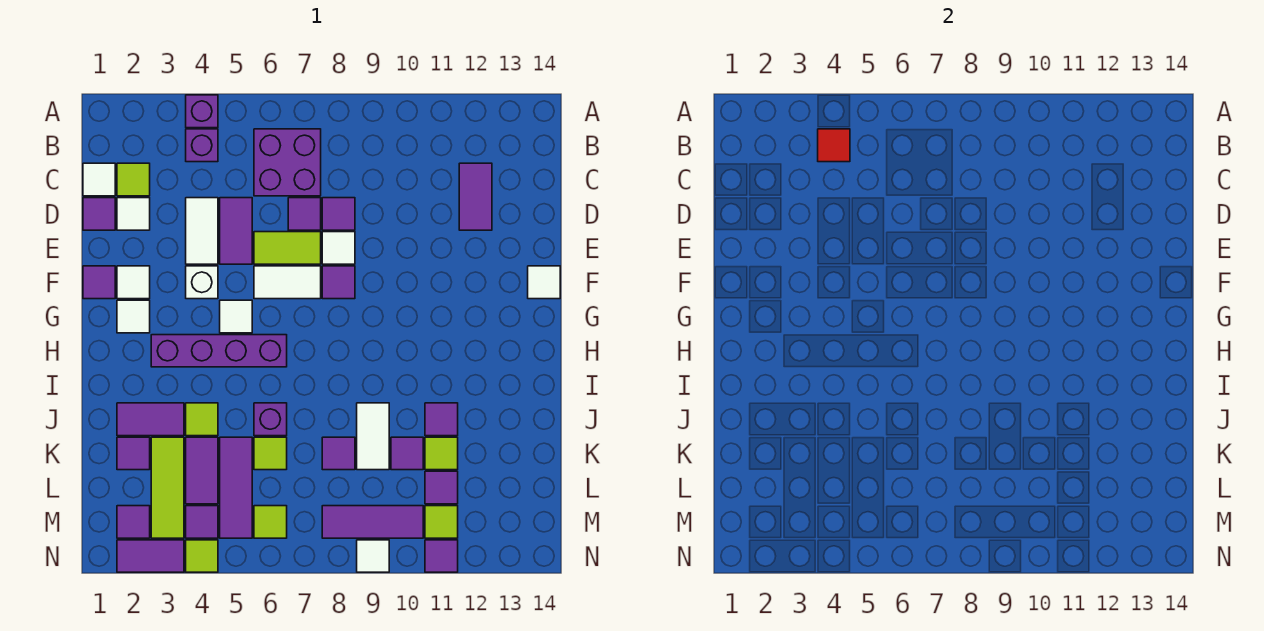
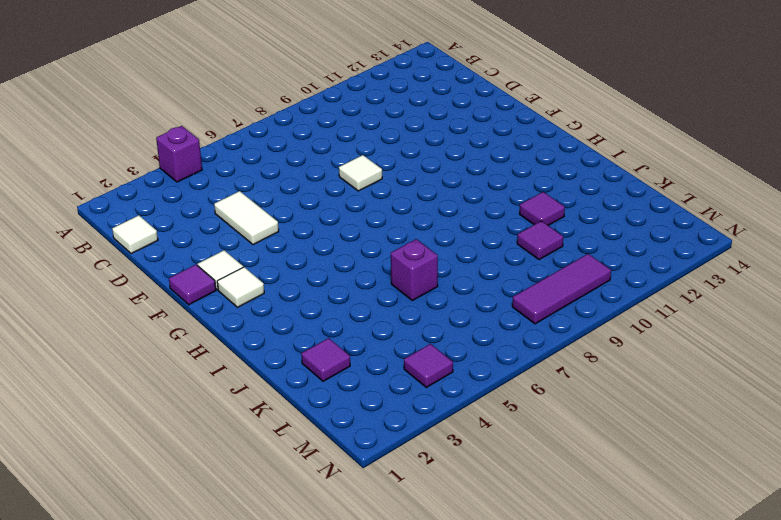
none -> purple 1x1 brick [186,129,218,162]
none -> purple 2x2 brick [254,129,321,196]
none -> lime 1x1 tile [117,163,150,196]
none -> purple 1x2 tile [459,163,492,230]

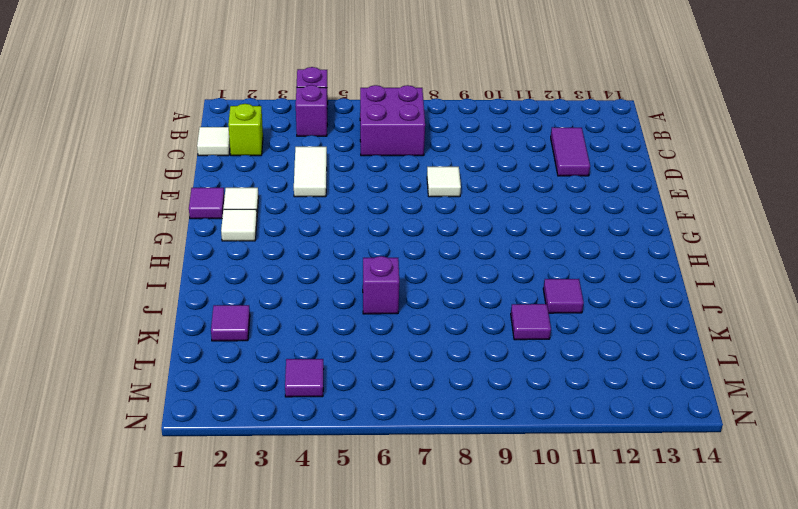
lime 1x1 brick [228,104,263,156] -> lime 1x1 tile [117,163,150,196]
none -> purple 1x1 tile [83,198,115,230]
none -> white 1x1 tile [117,198,150,230]
none -> purple 1x2 tile [220,198,252,264]
none -> purple 1x1 tile [288,198,321,230]

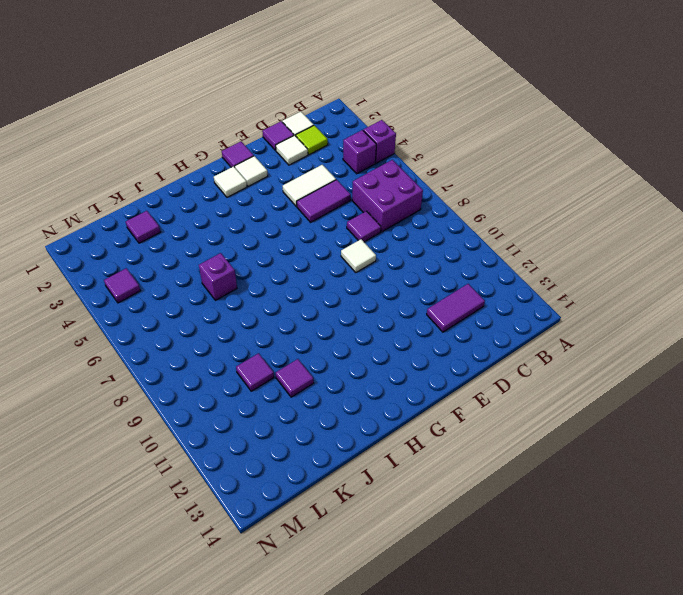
none -> purple 1x1 tile [322,198,355,230]
none -> lime 1x2 tile [254,232,321,264]
none -> white 1x1 brick [186,266,218,299]
none -> white 1x2 tile [254,266,321,299]

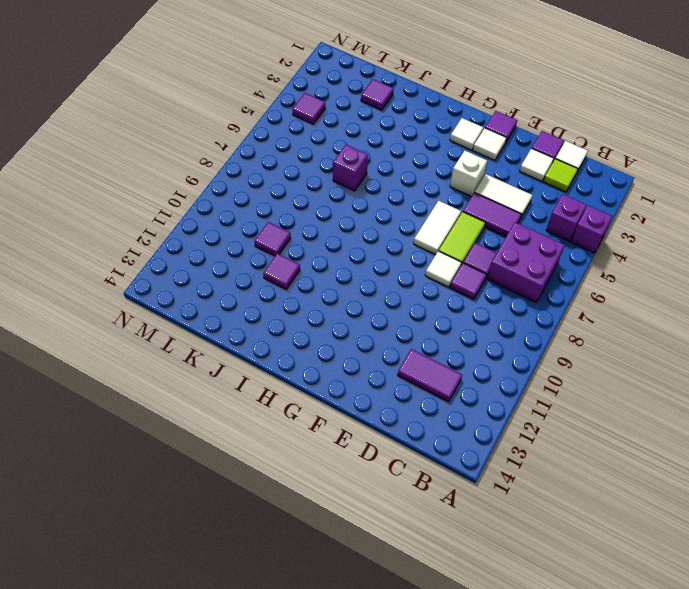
none -> purple 1x1 tile [322,266,355,299]
none -> white 1x1 tile [528,266,560,299]
none -> white 1x1 tile [220,300,252,333]
none -> purple 1x4 brick [151,335,287,367]

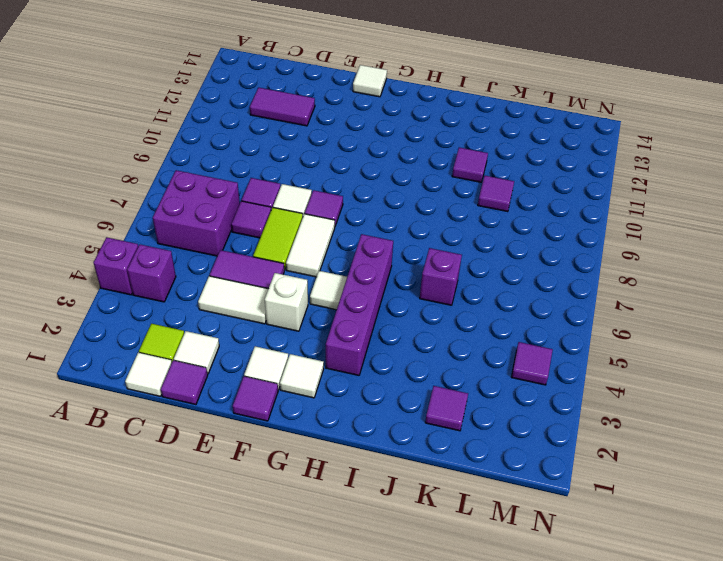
none -> purple 1x2 tile [117,403,184,436]
none -> lime 1x1 tile [186,403,218,436]
none -> white 1x2 tile [357,403,389,470]
none -> lime 1x3 tile [151,437,184,538]

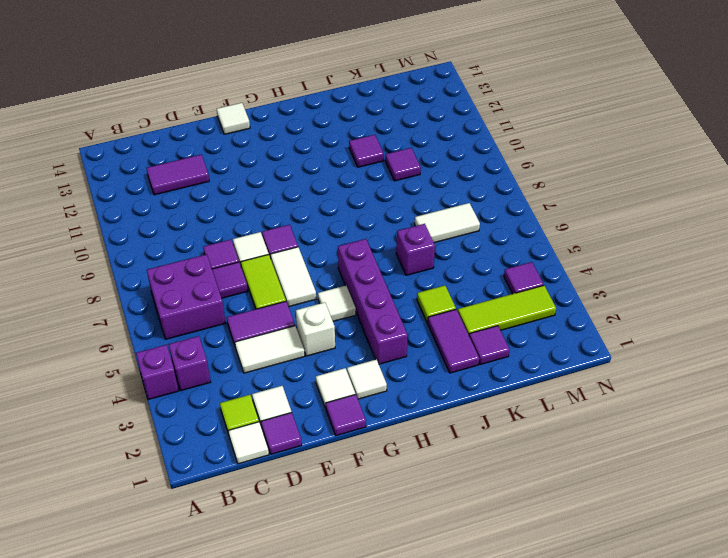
white 1x2 tile [415,203,480,243] -> white 1x2 tile moved to [357,403,389,470]
none -> purple 1x2 tile [186,437,218,504]
none -> purple 1x3 tile [220,437,252,538]
none -> lime 1x1 tile [254,437,287,470]
none -> purple 1x1 tile [322,437,355,470]

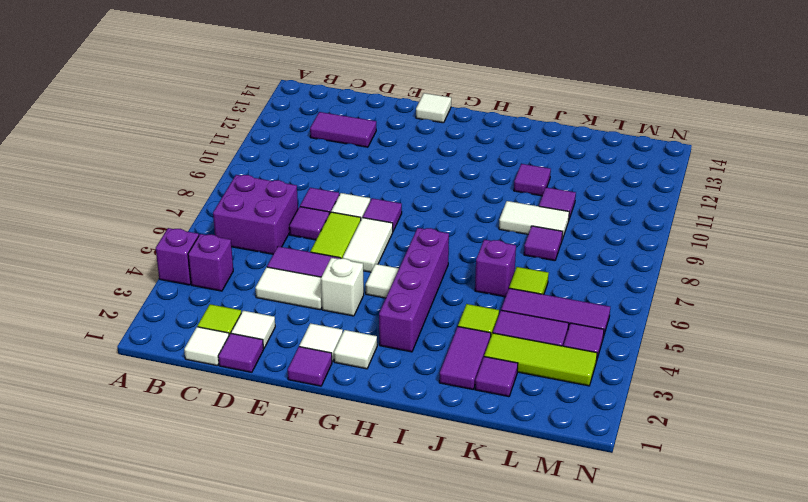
none -> lime 1x1 tile [425,437,458,470]
none -> purple 1x1 tile [425,471,458,504]
none -> purple 1x1 tile [117,506,150,538]
none -> lime 1x1 tile [254,506,287,538]

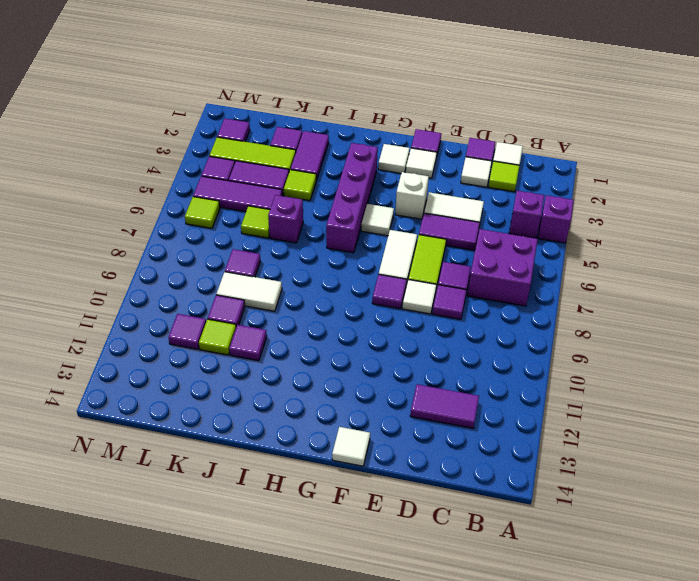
none -> purple 1x3 tile [322,506,423,538]
none -> lime 1x1 tile [425,506,458,538]
none -> purple 1x2 tile [117,540,184,572]
none -> lime 1x1 tile [186,540,218,572]

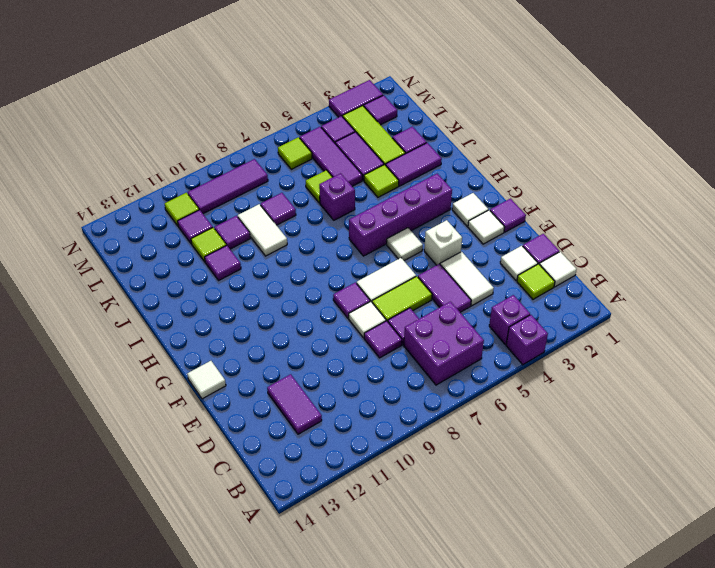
none -> lime 1x1 tile [186,540,218,572]
none -> white 1x1 tile [357,540,389,572]
none -> purple 1x1 tile [425,540,458,572]
none -> red 1x1 tile [818,129,850,162]

